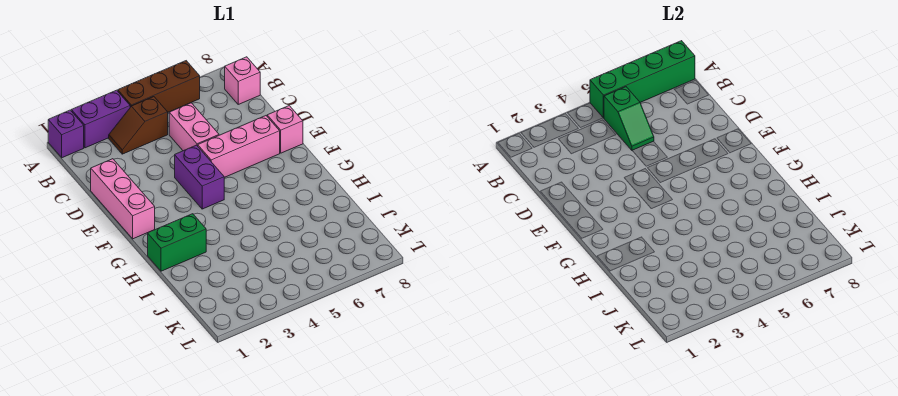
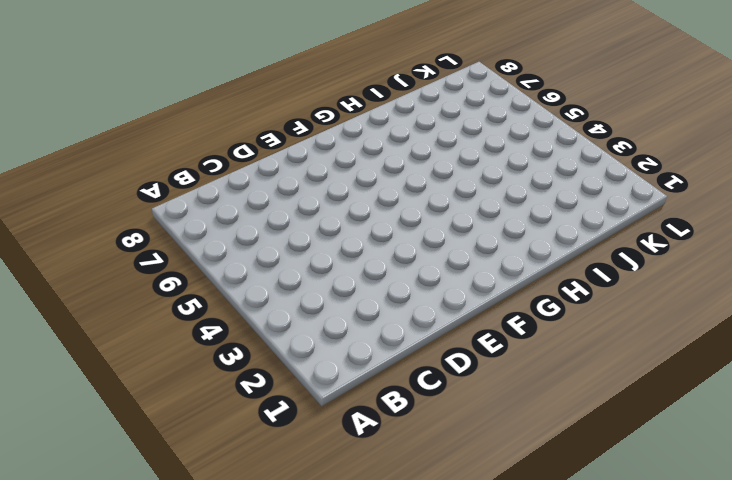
none -> purple 1x1 brick [48,110,84,158]
none -> purple 1x2 brick [71,90,130,148]
none -> brown 1x3 brick [118,61,200,112]

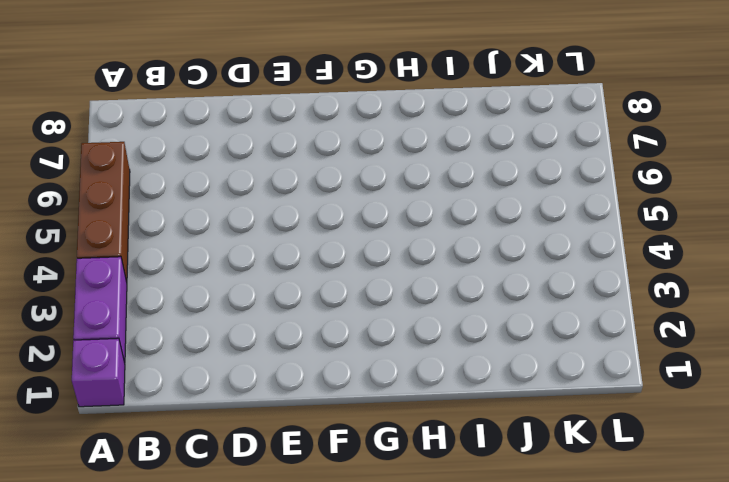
none -> brown 1x2 slope [109,97,168,154]
none -> pink 1x1 brick [225,57,260,104]
none -> pink 1x2 brick [169,103,219,151]

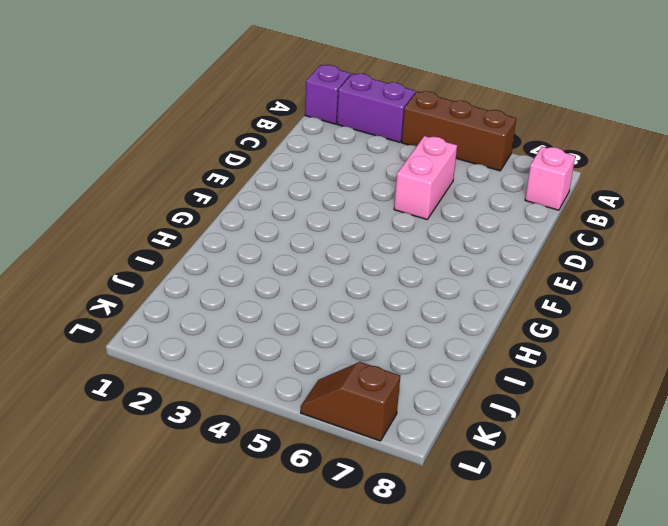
brown 1x2 slope [301,362,400,441] -> brown 1x2 slope moved to [109,97,168,154]
none -> pink 1x3 brick [91,159,155,239]
none -> purple 1x2 brick [175,145,224,209]
none -> pink 1x3 brick [198,116,280,177]

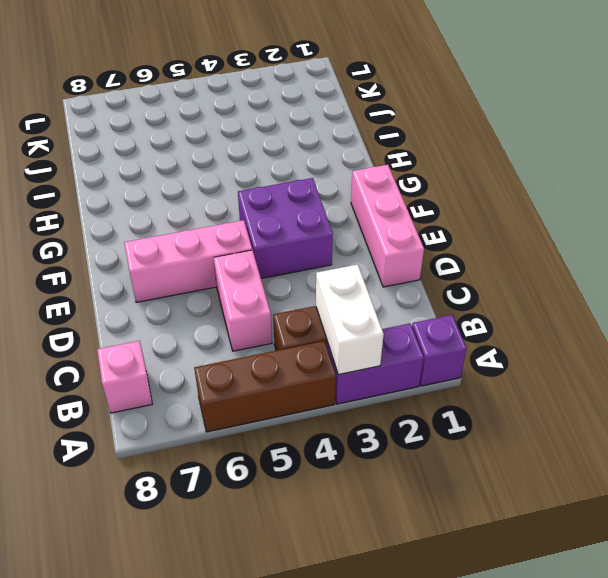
white 1x2 brick [316,265,384,375] -> none
purple 2x2 brick [238,178,333,278] -> purple 1x2 brick [175,145,224,209]
none -> pink 1x1 brick [267,106,303,153]
none -> green 1x2 brick [148,214,206,271]
none -> green 1x4 brick [590,41,695,118]

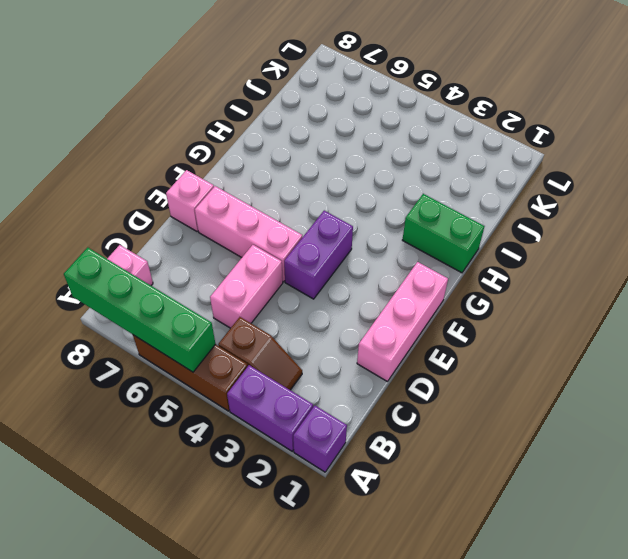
none -> green 1x2 slope [604,87,654,150]

